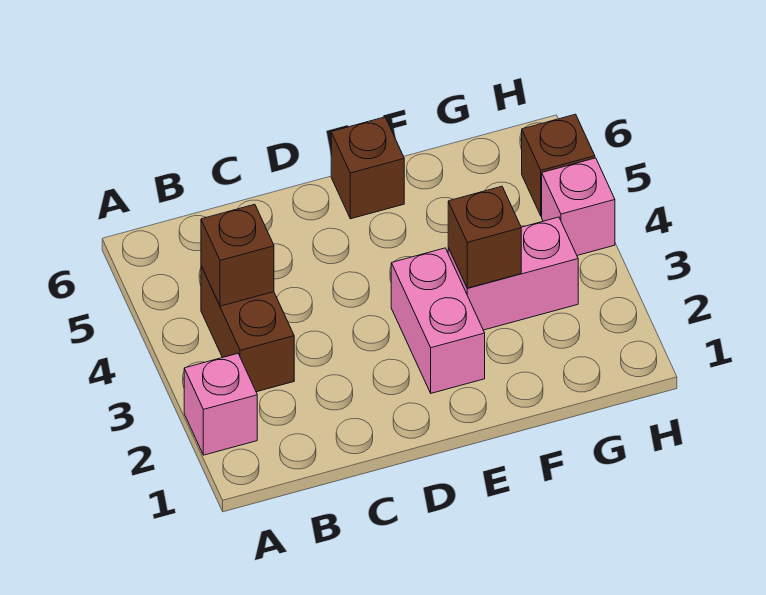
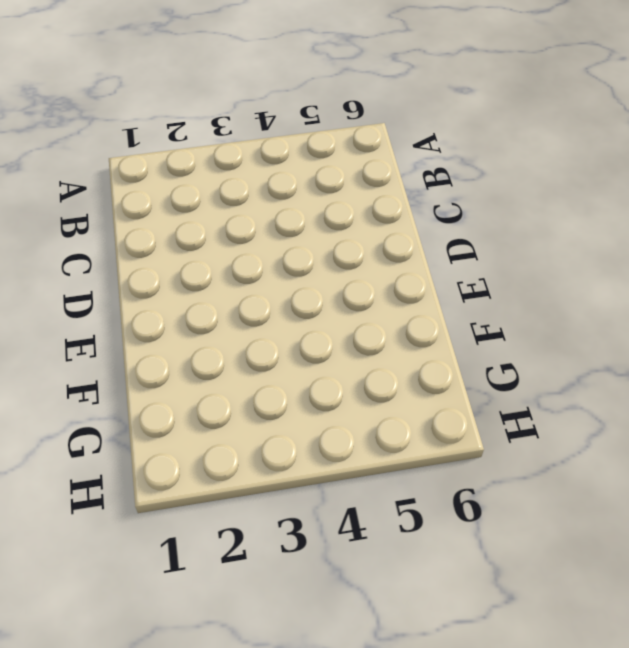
none -> pink 1x1 brick [184,354,257,455]
none -> brown 1x2 brick [201,266,294,392]

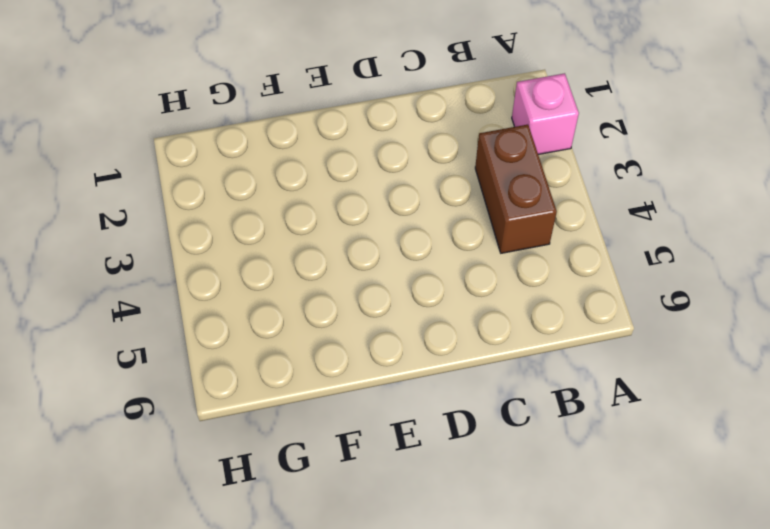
none -> pink 1x2 brick [391,248,485,393]
none -> brown 1x1 brick [331,117,404,219]

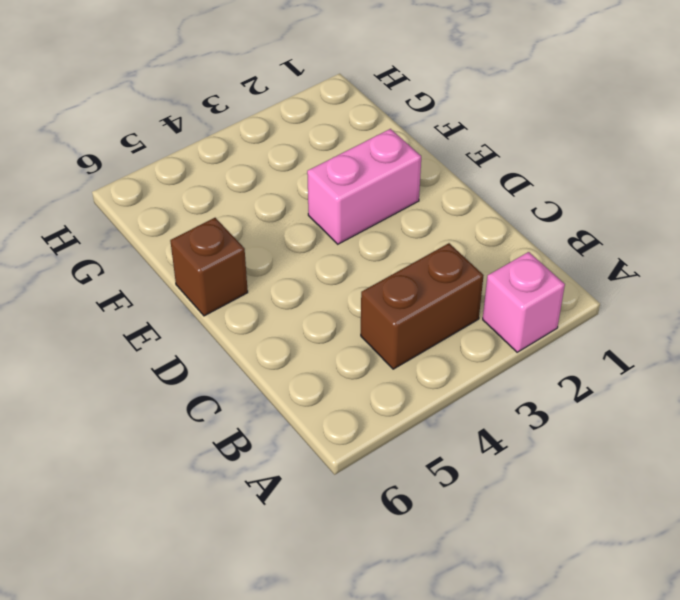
none -> pink 1x2 brick [448,217,578,330]
none -> pink 1x1 brick [542,158,615,255]

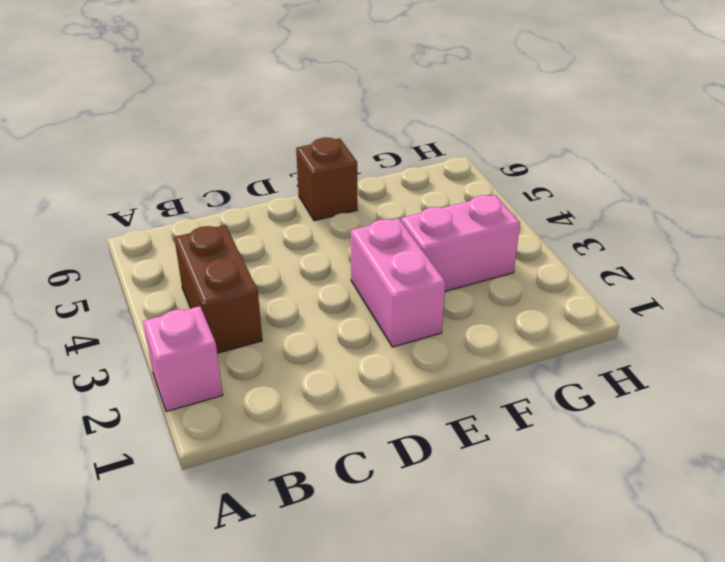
none -> pink 1x1 brick [542,158,615,255]
none -> brown 1x1 brick [522,114,595,216]

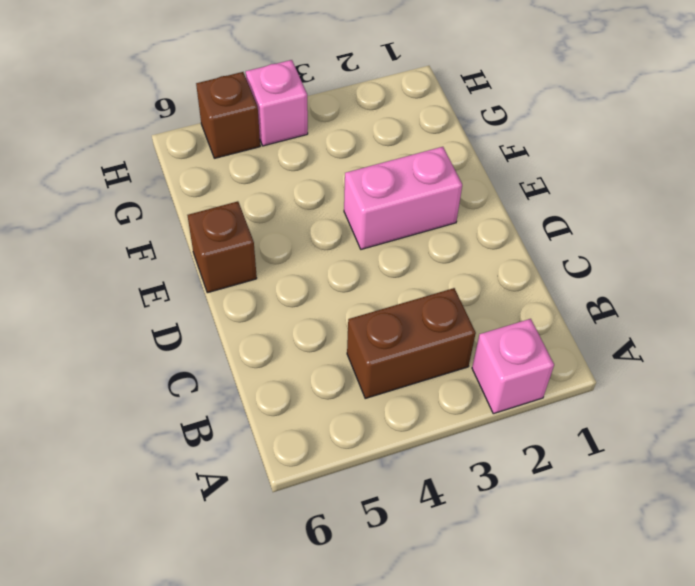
none -> pink 1x2 brick [448,217,578,330]
none -> brown 1x1 brick [201,204,274,306]

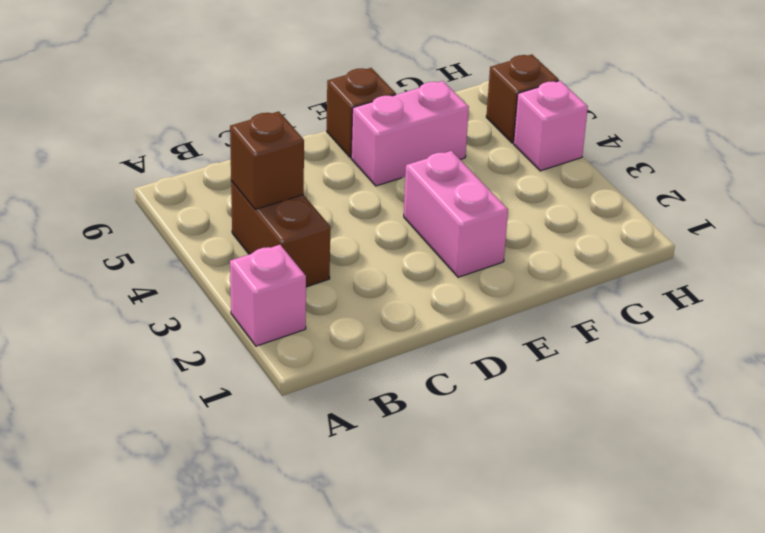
pink 1x2 brick [351,81,469,186] -> pink 1x2 brick moved to [448,217,578,330]
none -> brown 1x1 brick [448,186,521,288]

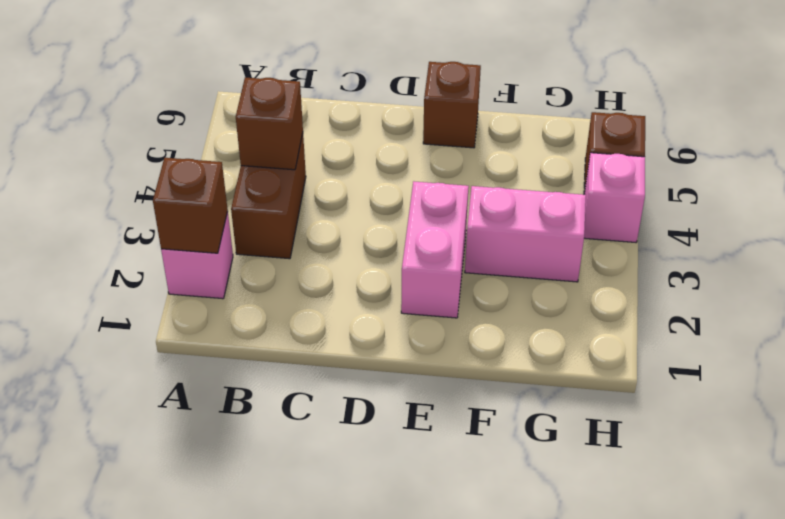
brown 1x1 brick [153,158,228,253] -> brown 1x1 brick moved to [448,186,521,288]

